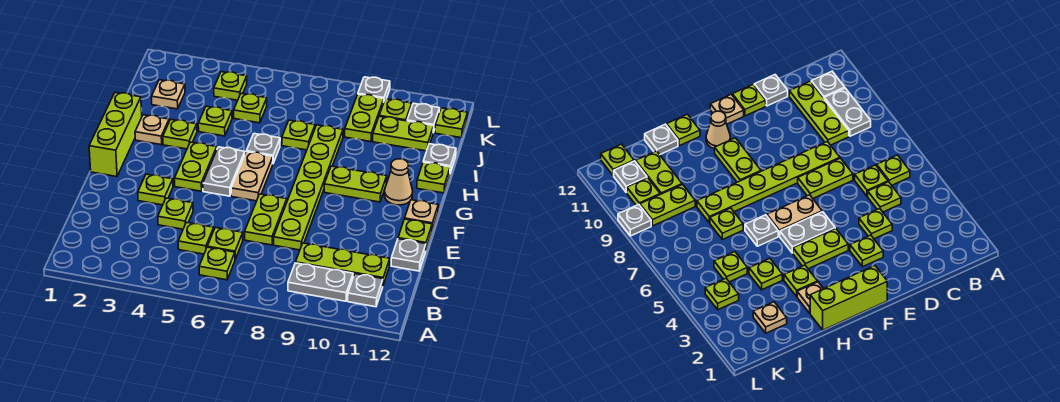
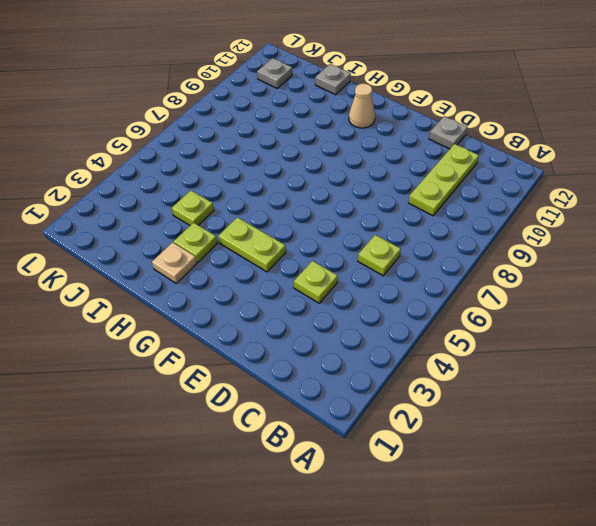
none -> lime 1x1 plate [199,247,235,280]
none -> grey 1x2 plate [288,263,353,301]
none -> grey 1x1 plate [348,274,383,307]
none -> lime 1x1 plate [178,222,214,254]

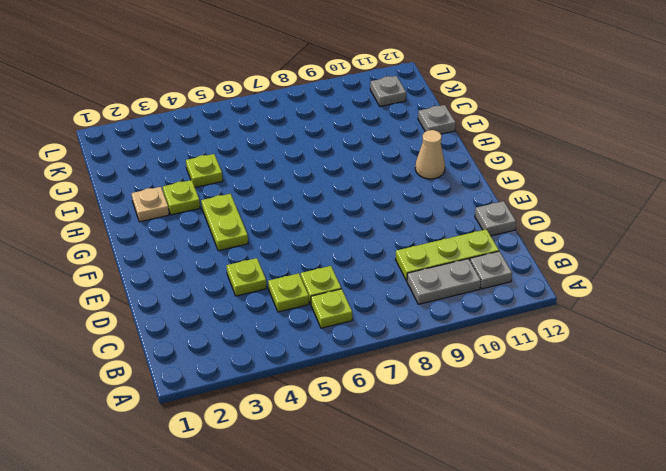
none -> lime 1x2 plate [245,194,287,245]
none -> lime 1x6 plate [274,125,343,250]
none -> lime 1x1 plate [138,174,173,205]
none -> lime 1x1 plate [398,219,432,249]

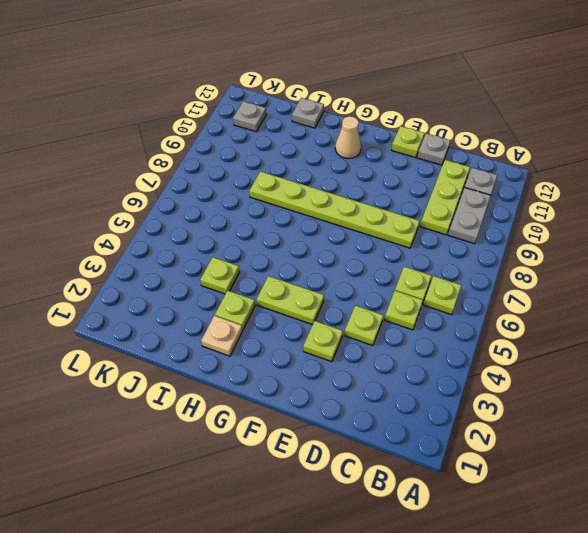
none -> lime 1x2 plate [245,194,287,245]
none -> lime 1x3 brick [89,93,142,177]
none -> grey 1x2 plate [203,147,245,196]
none -> tan 1x2 plate [231,152,273,201]

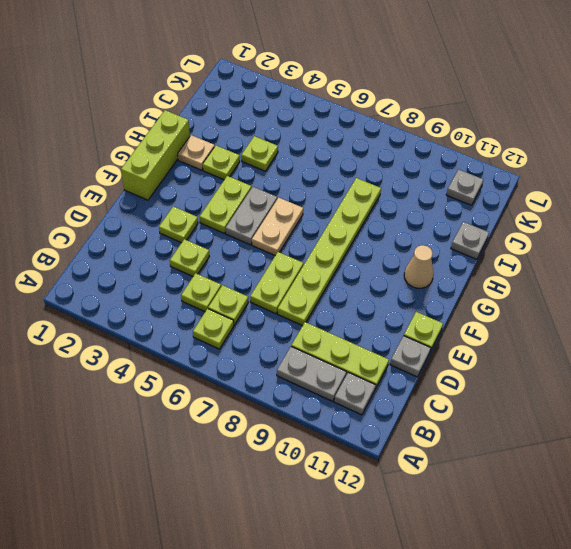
none -> tan 1x1 plate [405,200,438,230]
none -> lime 1x2 plate [324,166,387,202]
none -> grey 1x1 plate [246,134,280,163]
none -> lime 1x1 plate [417,162,450,193]

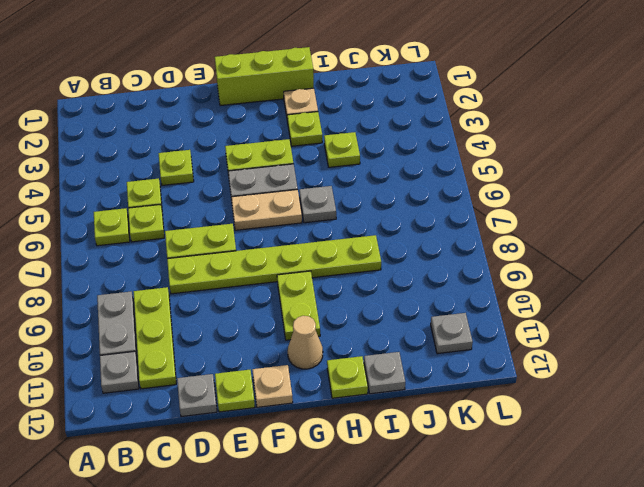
none -> lime 1x1 plate [138,174,173,205]
none -> lime 1x1 plate [282,120,315,150]
none -> tan 1x1 plate [151,80,185,109]
none -> lime 1x1 plate [234,93,267,123]

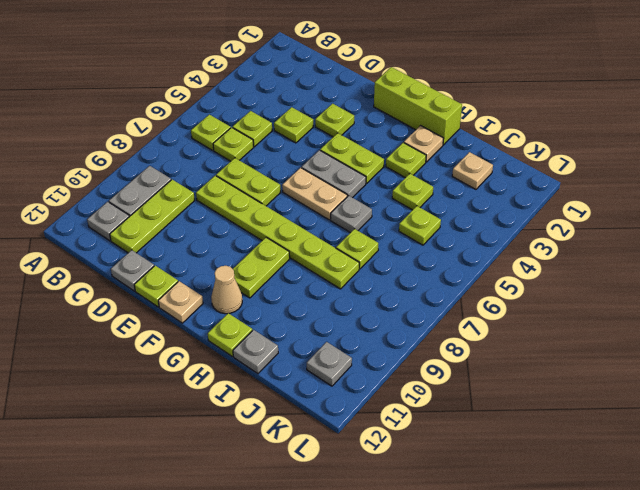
none -> lime 1x2 plate [345,94,384,142]
none -> lime 1x2 plate [373,116,434,151]
none -> lime 1x1 plate [214,72,247,100]
none -> lime 1x1 plate [379,99,412,121]

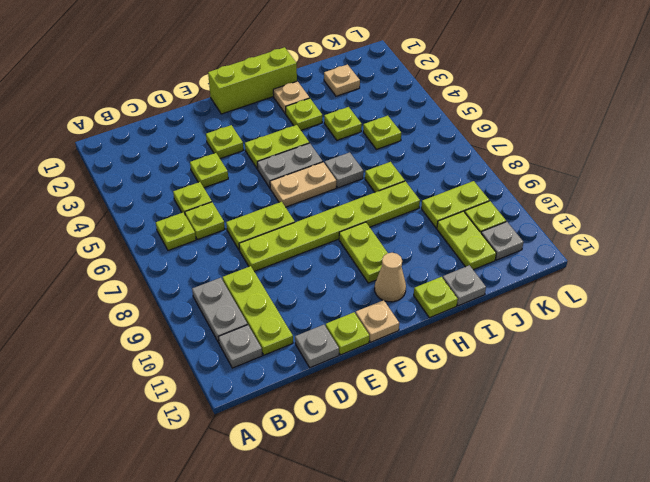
none -> lime 1x1 plate [214,72,247,100]
none -> lime 1x1 plate [435,108,468,138]
none -> grey 1x1 plate [358,77,390,101]

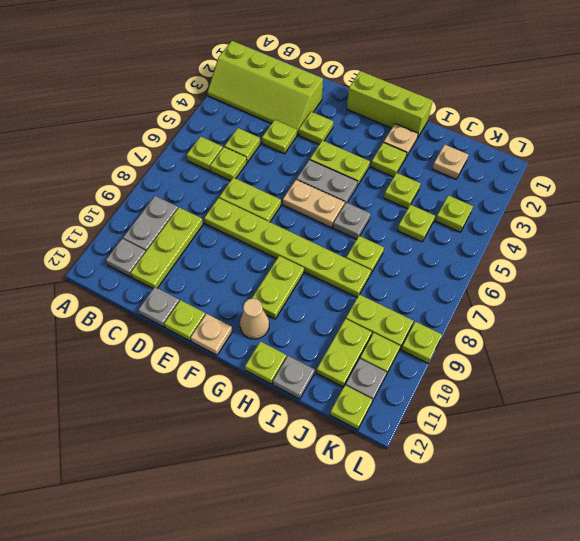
lime 2x4 slope [207,41,323,135] -> none
lime 1x1 plate [401,322,442,363] -> grey 1x1 plate [358,77,390,101]

